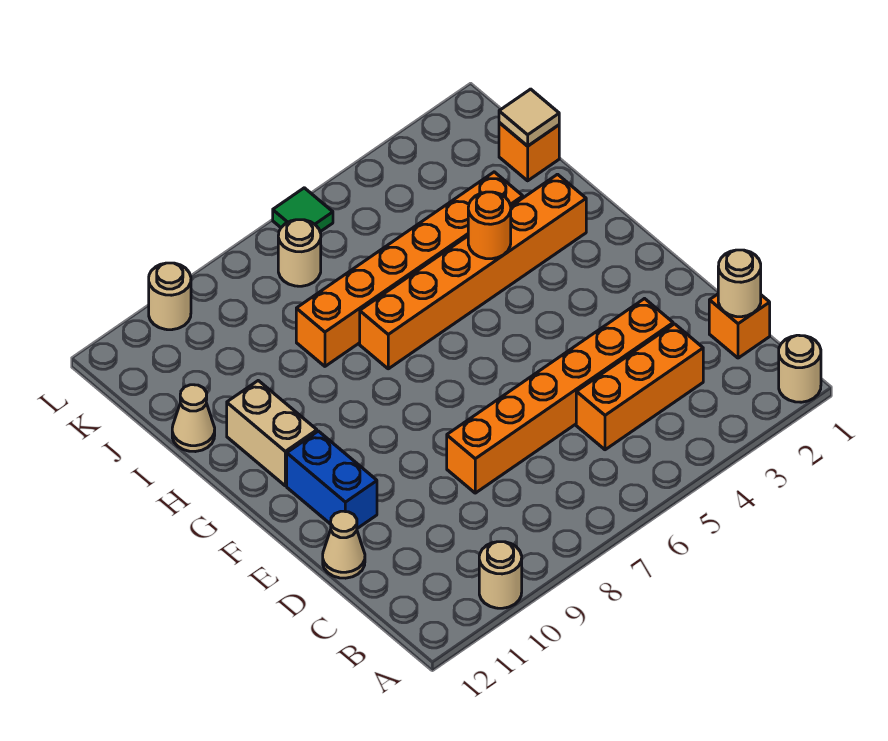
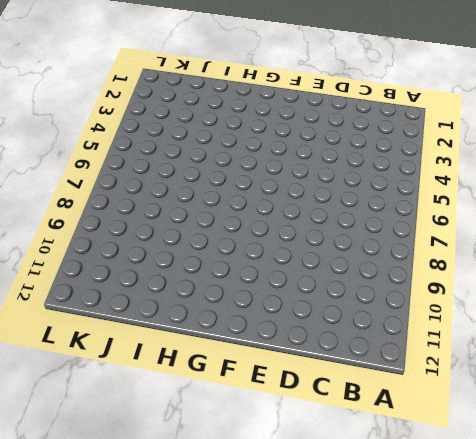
none -> tan 1x1 round brick [779,335,821,402]
none -> tan 1x1 round brick [479,542,522,608]
none -> orange 1x1 brick [709,294,770,358]

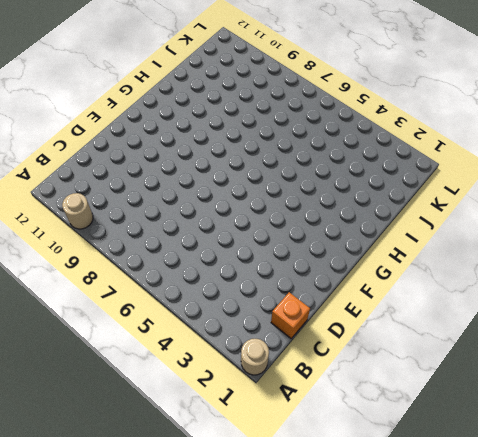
none -> orange 1x3 brick [576,324,703,450]
none -> orange 1x6 brick [447,299,673,493]
none -> tan 1x1 cone [323,511,365,578]

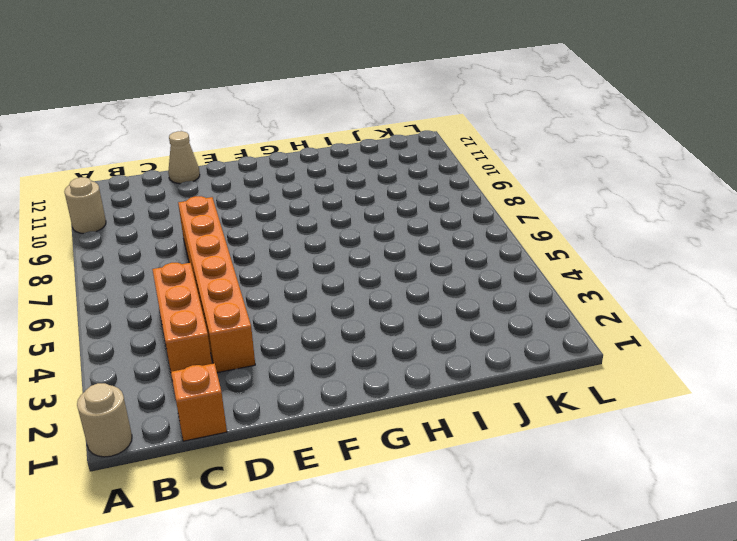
none -> blue 1x2 brick [287,431,377,528]
none -> tan 1x2 brick [227,381,317,486]
none -> orange 1x6 brick [360,174,586,369]

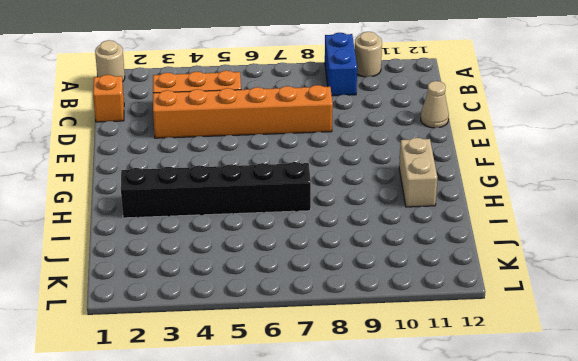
blue 1x2 brick [325,33,357,96] -> blue 1x2 brick moved to [287,431,377,528]
black 1x6 brick [121,162,311,218] -> orange 1x6 brick [360,174,586,369]
none -> orange 1x6 brick [296,172,523,366]
none -> tan 1x1 cone [172,385,215,452]
none -> orange 1x1 brick [499,123,559,181]

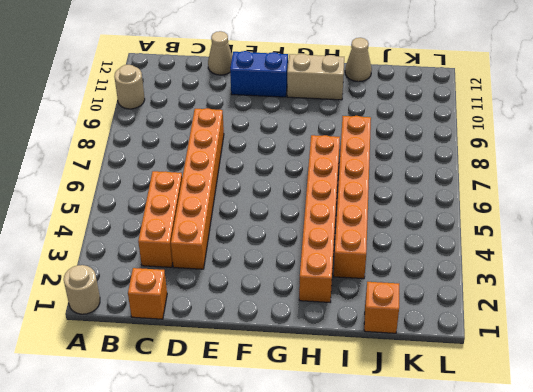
none -> tan 1x1 round brick [278,220,321,286]
none -> green 1x1 tile [273,188,333,232]
none -> tan 1x1 round brick [149,263,191,330]

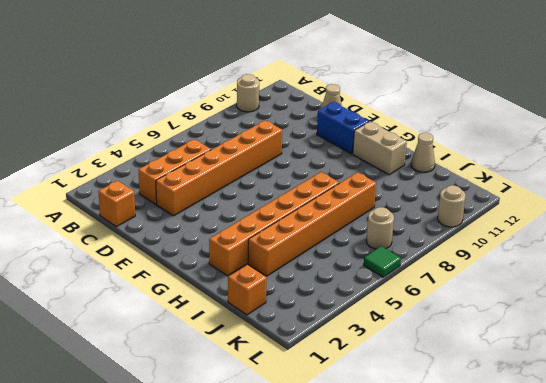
none -> tan 1x1 round brick [779,335,821,402]
none -> tan 1x1 round brick [718,250,761,317]
none -> orange 1x1 round brick [468,192,511,259]

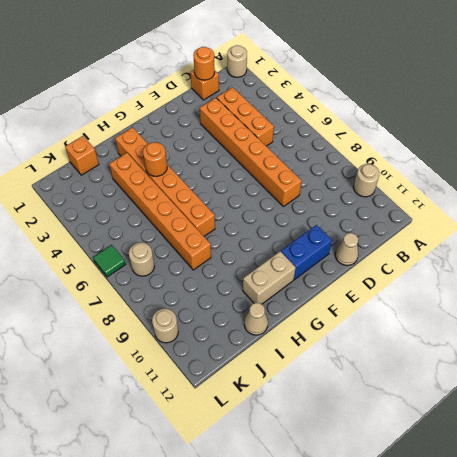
orange 1x1 round brick [193,47,215,80] -> tan 1x1 round brick [718,250,761,317]
none -> tan 1x1 tile [499,89,559,146]

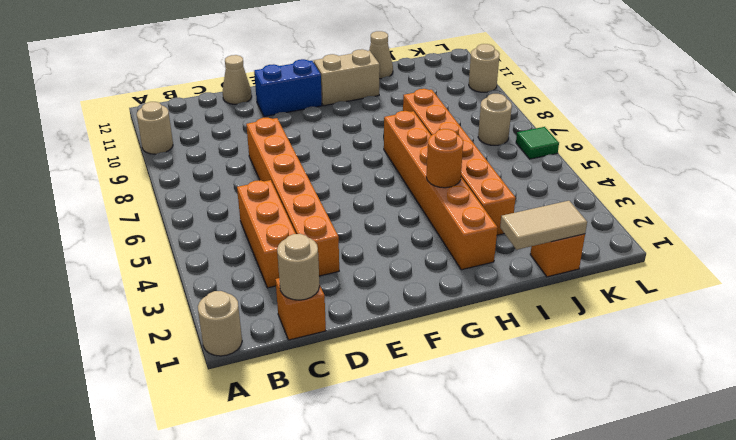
tan 1x2 tile [500,201,587,250] -> tan 1x1 tile [499,89,559,146]

